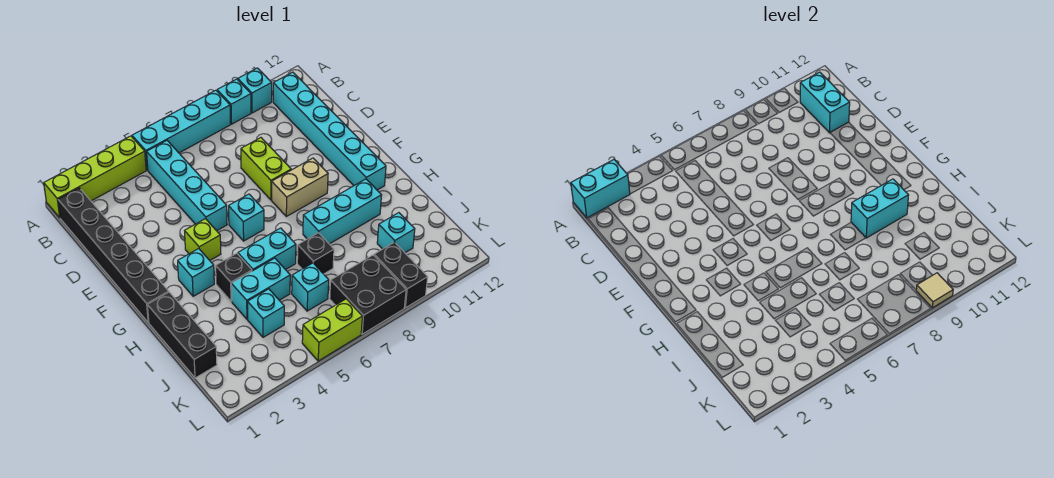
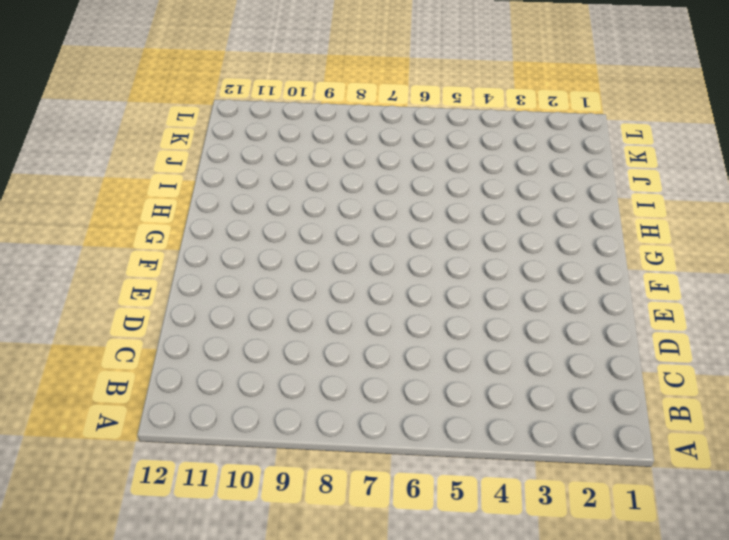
none -> lime 1x4 brick [44,136,146,218]
none -> cyan 1x4 brick [132,90,231,170]
none -> cyan 1x1 brick [217,79,251,124]

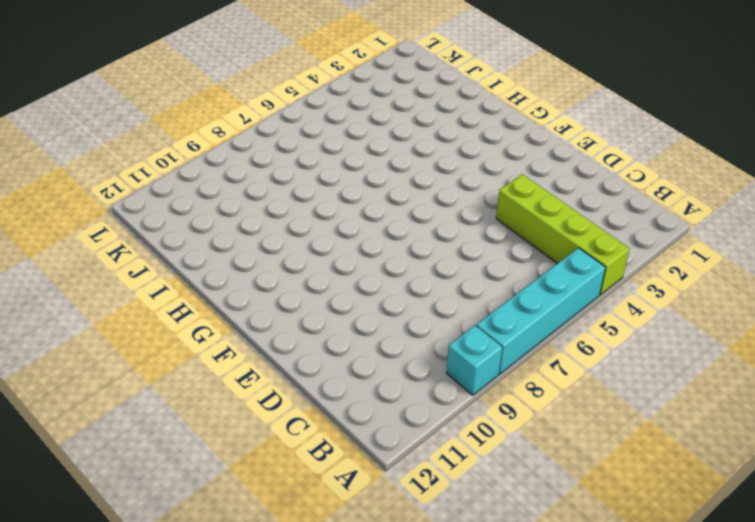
lime 1x4 brick [496,174,630,295] -> lime 1x4 brick turned to [44,136,146,218]
none -> cyan 1x1 brick [238,68,272,113]
none -> black 1x6 brick [58,188,169,322]
none -> cyan 1x4 brick [147,141,227,231]

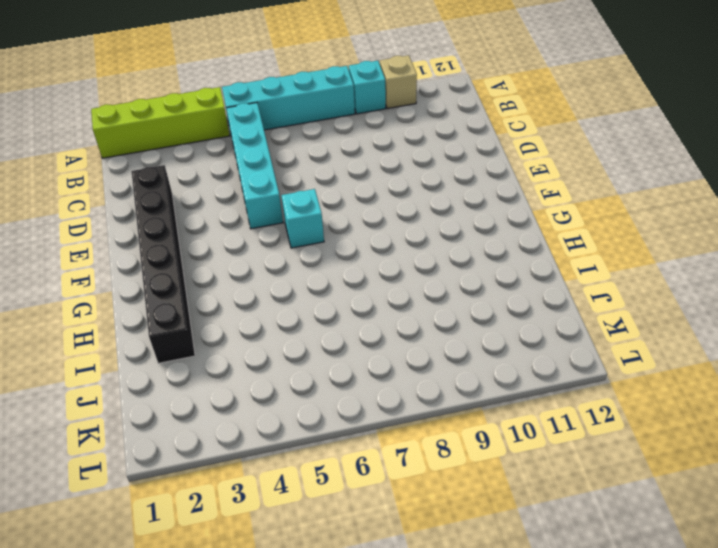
tan 1x1 brick [380,55,417,109] -> cyan 1x1 brick [238,68,272,113]
black 1x6 brick [131,165,195,363] -> black 1x6 brick moved to [58,188,169,322]
none -> cyan 1x6 brick [273,72,386,190]
none -> lime 1x2 brick [241,138,291,200]
none -> lime 1x1 brick [185,219,221,260]

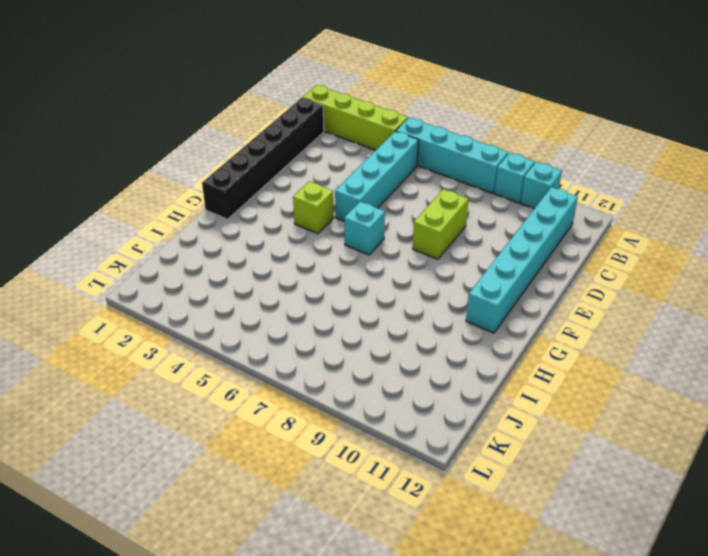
none -> tan 1x2 brick [272,158,328,216]
none -> cyan 1x1 brick [178,249,214,296]
none -> black 1x3 brick [147,292,217,378]

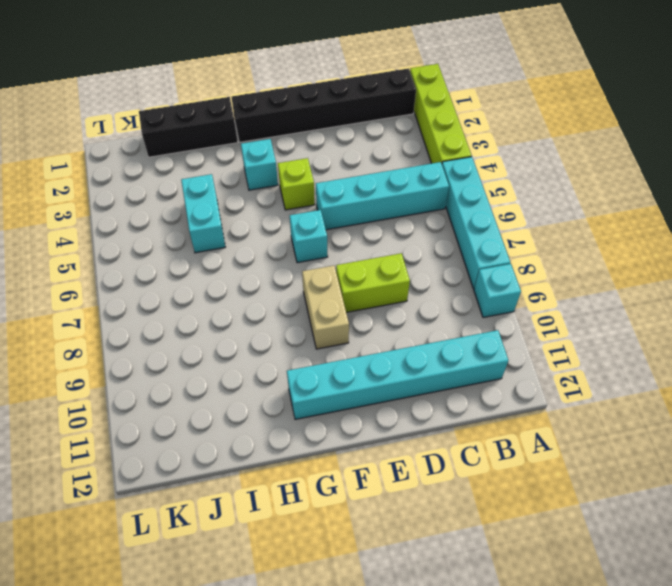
none -> cyan 1x1 brick [238,68,272,113]
none -> black 1x1 brick [216,253,252,301]
none -> cyan 1x2 brick [238,228,296,271]

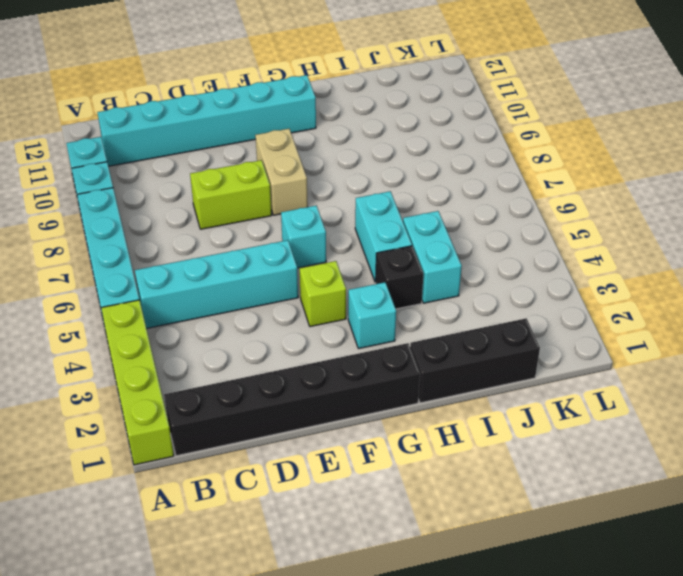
none -> cyan 1x3 brick [303,179,382,244]
none -> black 1x1 brick [297,233,334,274]
none -> cyan 1x1 brick [248,289,284,337]

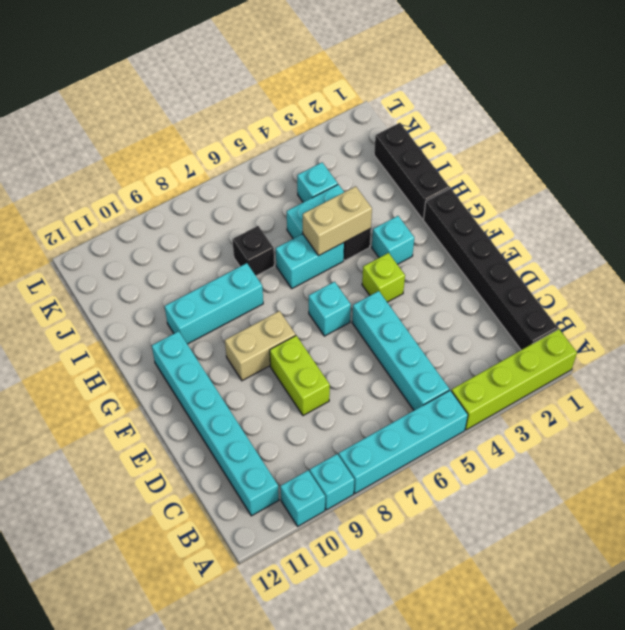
tan 1x2 brick [303,186,372,256] -> none
none -> cyan 1x1 brick [292,263,329,311]
none -> cyan 1x1 brick [377,213,415,253]
none -> black 2x2 brick [330,255,406,334]

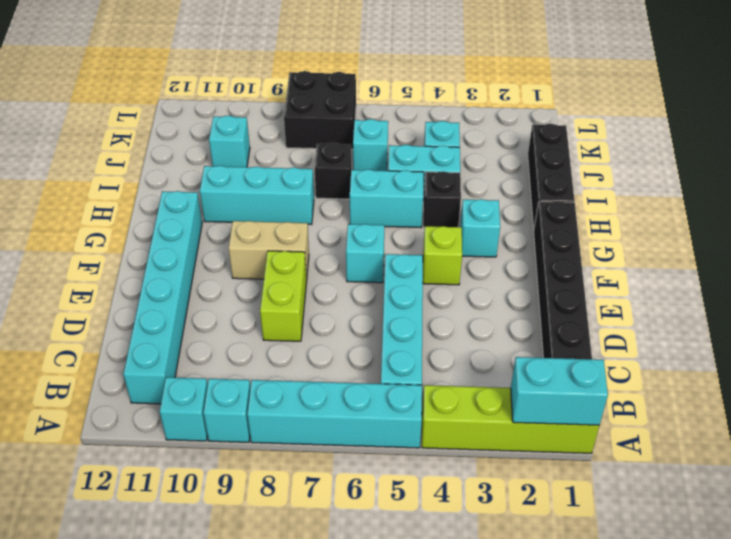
none -> black 1x2 brick [374,242,428,308]
none -> lime 1x2 brick [302,299,362,361]
none -> cyan 1x2 brick [800,72,850,133]

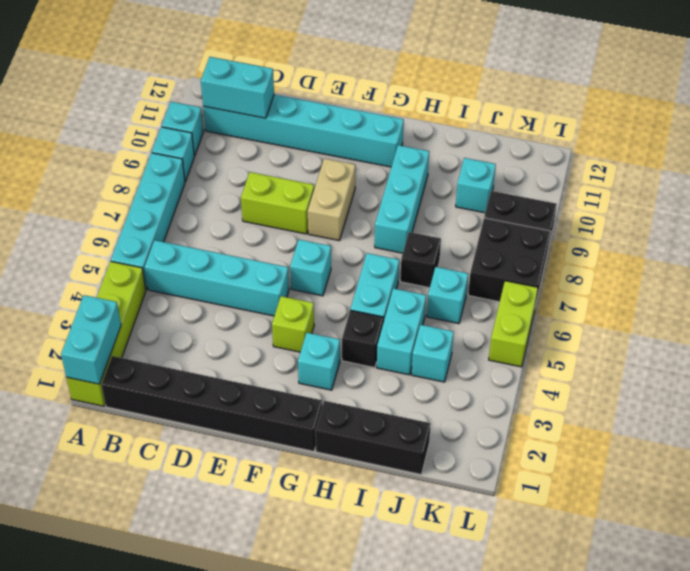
none -> cyan 1x2 brick [851,179,909,238]
none -> tan 1x1 tile [916,273,953,308]

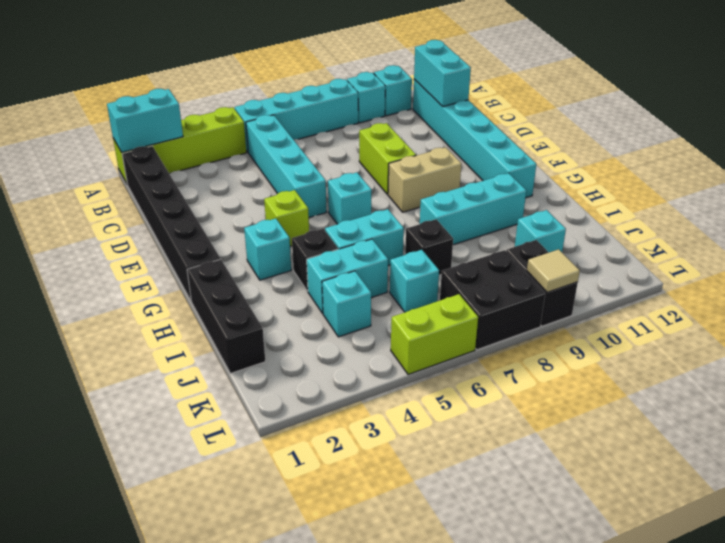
none -> cyan 1x2 brick [851,179,909,238]

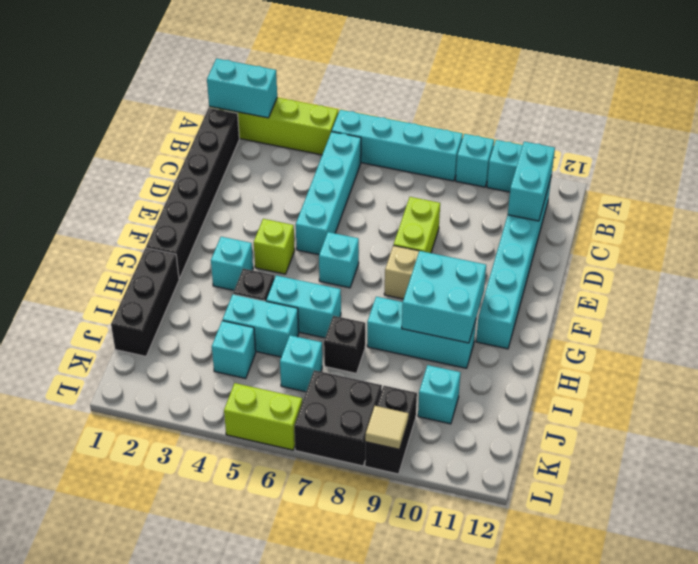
cyan 2x2 brick [402,251,486,343] -> cyan 1x2 brick [851,179,909,238]

